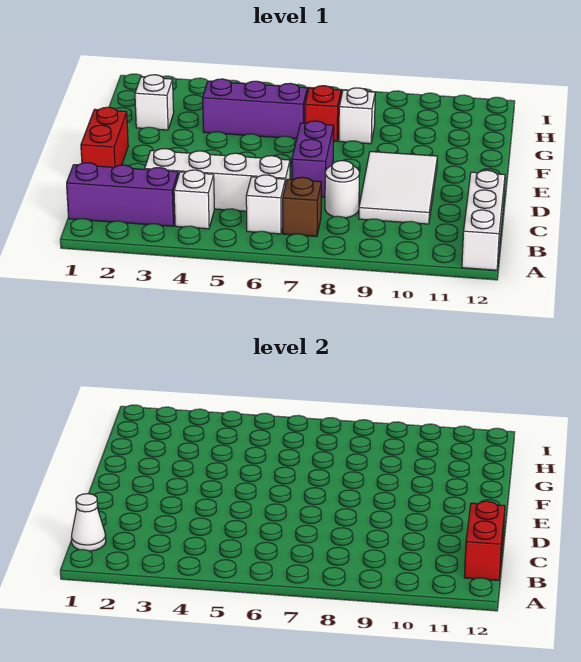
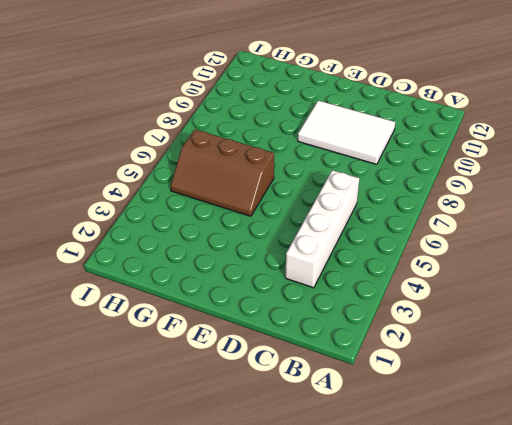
brown 2x3 slope [171,129,274,216] -> purple 1x3 brick [203,79,307,139]
none -> white 1x3 brick [462,170,505,270]
none -> purple 1x3 brick [67,163,178,226]
none -> white 1x1 brick [174,170,214,229]

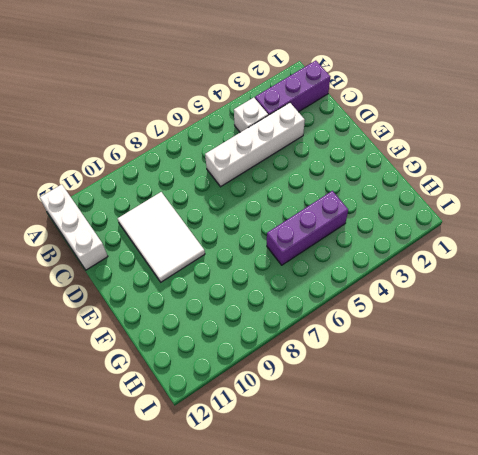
none -> white 1x1 brick [246,175,285,234]
none -> brown 1x1 brick [283,177,321,236]
none -> white 1x1 round brick [325,161,359,218]

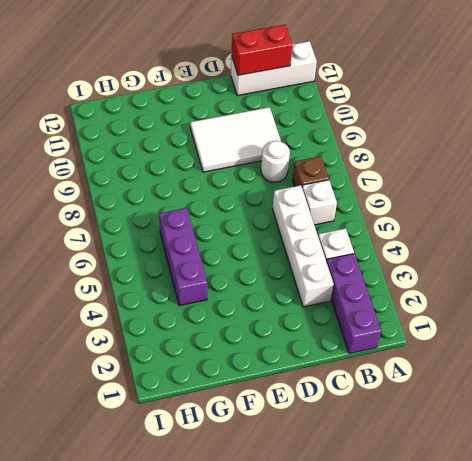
none -> red 1x2 brick [81,107,128,167]
none -> purple 1x2 brick [292,121,334,197]
none -> white 1x1 brick [135,75,174,130]

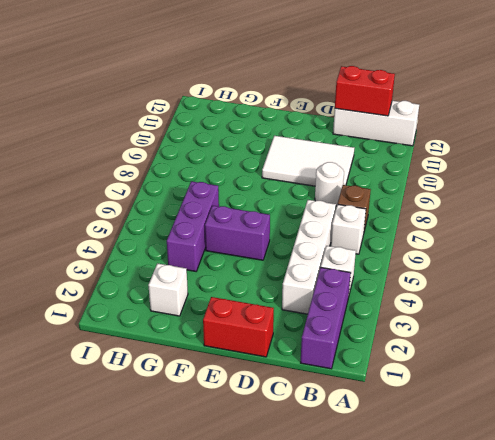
purple 1x2 brick [205,205,270,260] -> purple 1x2 brick moved to [292,121,334,197]
none -> red 1x1 brick [305,86,341,141]
none -> white 1x1 brick [339,88,375,144]
none -> white 1x1 cone [71,494,106,551]

